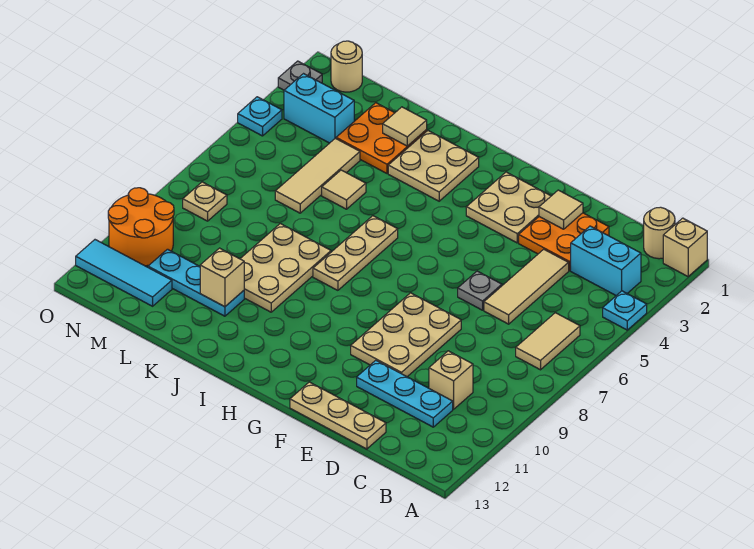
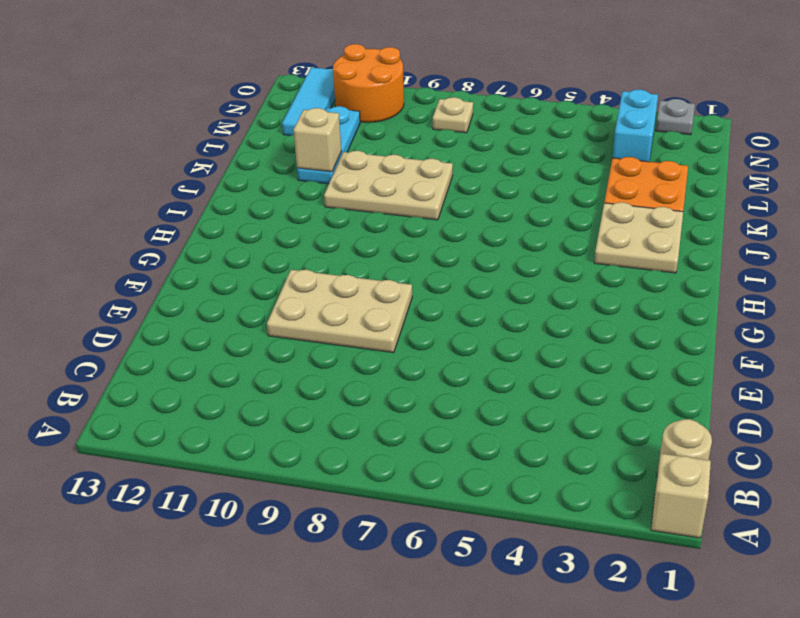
none -> cyan 1x1 plate [603,291,647,330]
none -> cyan 1x2 brick [571,226,641,296]
none -> tan 1x2 tile [516,313,580,370]
none -> tan 1x1 brick [429,351,473,409]

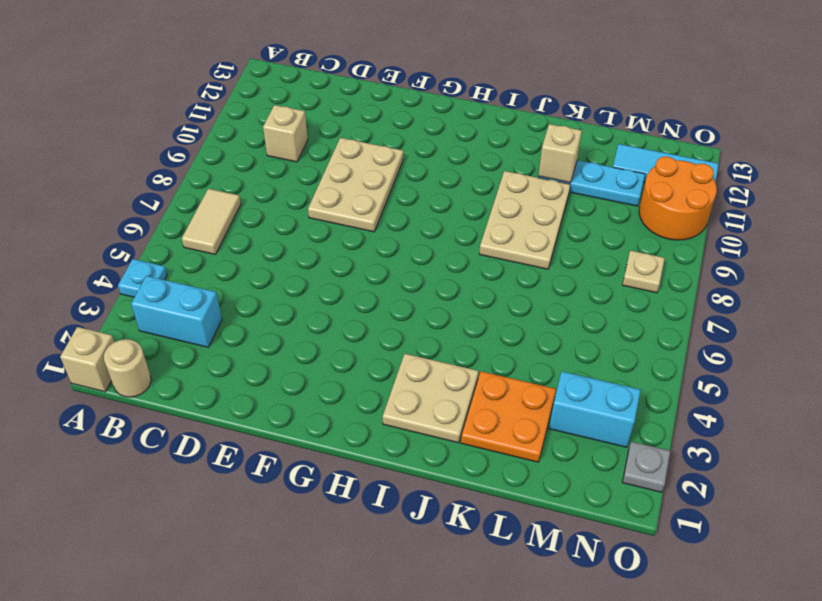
none -> cyan 1x3 plate [357,360,453,427]
none -> orange 2x2 plate [519,213,609,271]
none -> tan 1x3 tile [484,249,569,324]
none -> tan 1x3 plate [290,382,386,449]

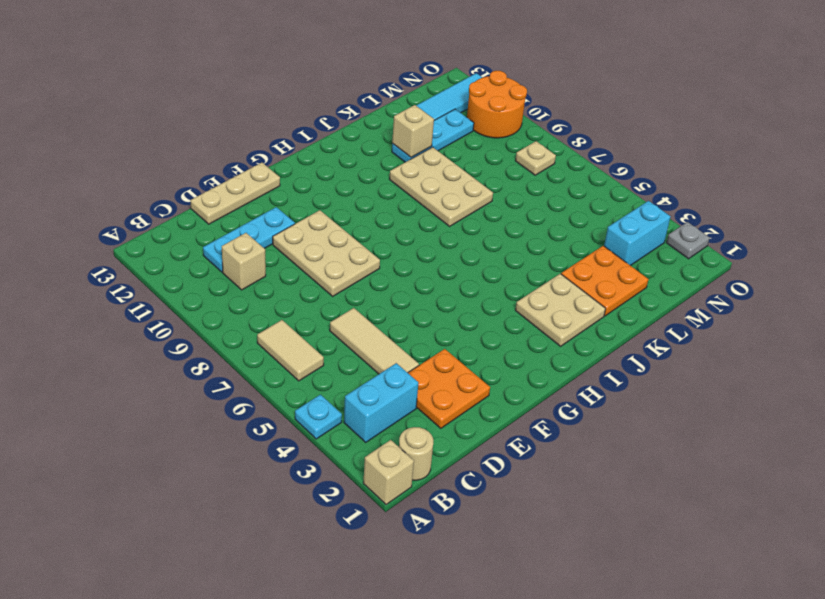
none -> grey 1x1 plate [458,271,502,310]
none -> tan 2x2 plate [466,172,551,243]
none -> tan 1x3 plate [313,216,398,290]
none -> tan 1x1 tile [322,170,366,209]

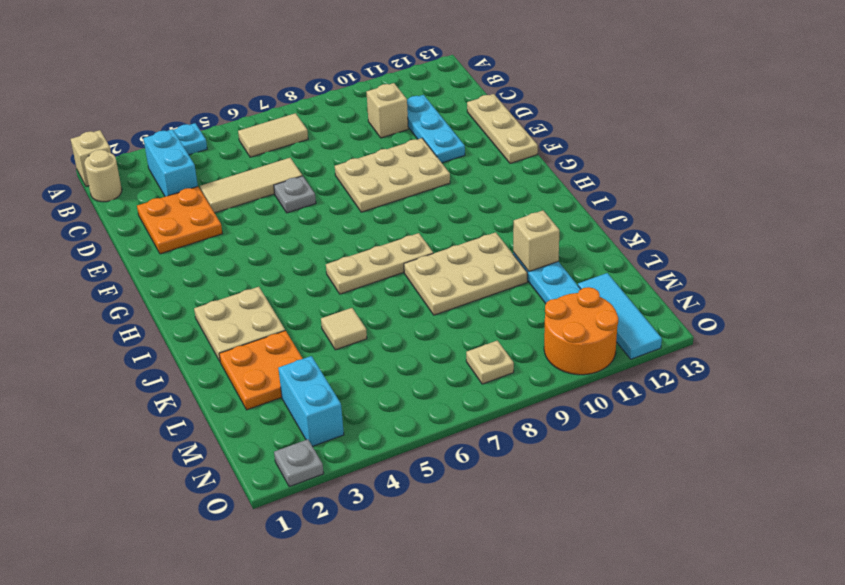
none -> tan 2x2 plate [466,172,551,243]
none -> tan 1x3 tile [275,138,360,213]
none -> tan 1x1 round brick [331,41,362,92]
none -> cyan 1x1 plate [238,97,282,136]

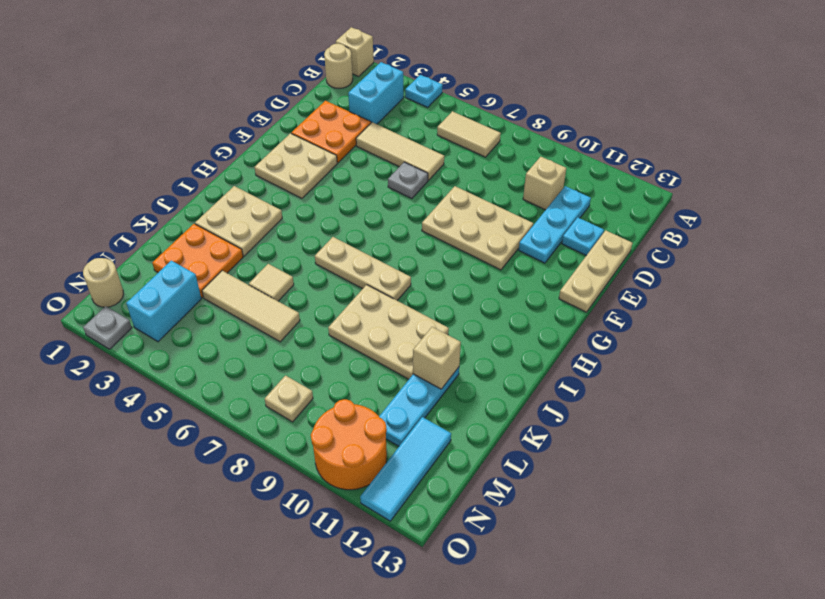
cyan 1x1 plate [562,217,604,256] -> cyan 1x1 plate moved to [238,97,282,136]
none -> tan 1x1 tile [539,190,583,229]
none -> tan 1x1 tile [383,107,427,146]

